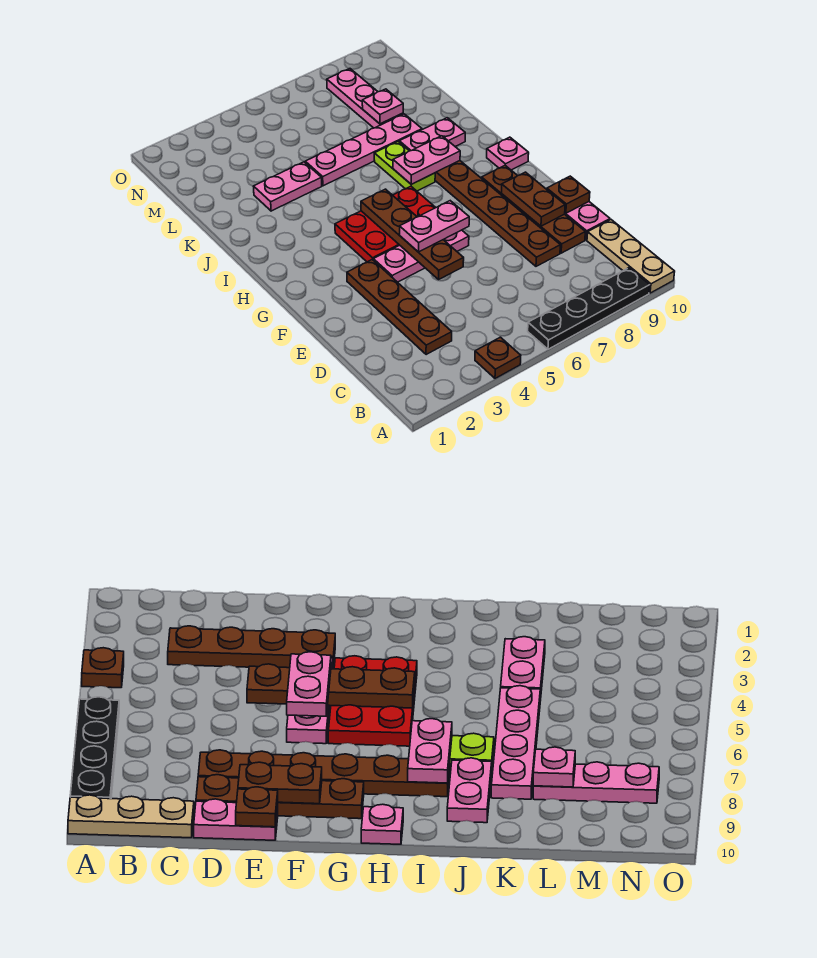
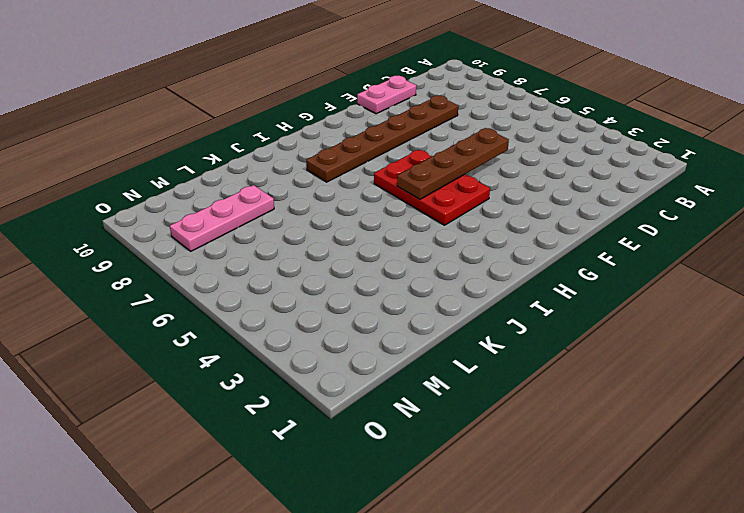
none -> brown 1x1 plate [475,337,521,378]
none -> black 1x4 plate [528,268,650,349]
none -> tan 1x3 plate [587,220,675,293]

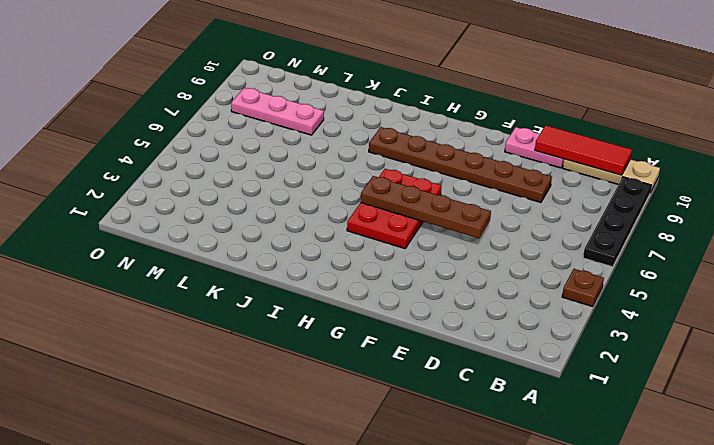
red 1x3 tile [535,125,632,175] -> none
none -> brown 1x4 plate [347,260,452,355]
none -> brown 1x4 plate [482,166,585,253]
none -> pink 1x3 plate [373,230,469,282]

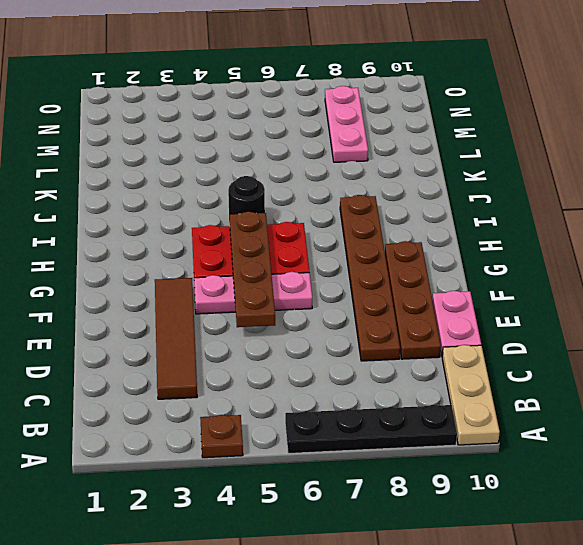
brown 1x4 tile [155,278,197,399] -> brown 1x4 plate [347,260,452,355]
black 1x1 round brick [228,176,265,225] -> none
none -> pink 1x1 plate [487,137,529,170]
none -> lime 1x2 plate [374,142,435,191]
none -> pink 1x2 plate [399,118,465,151]

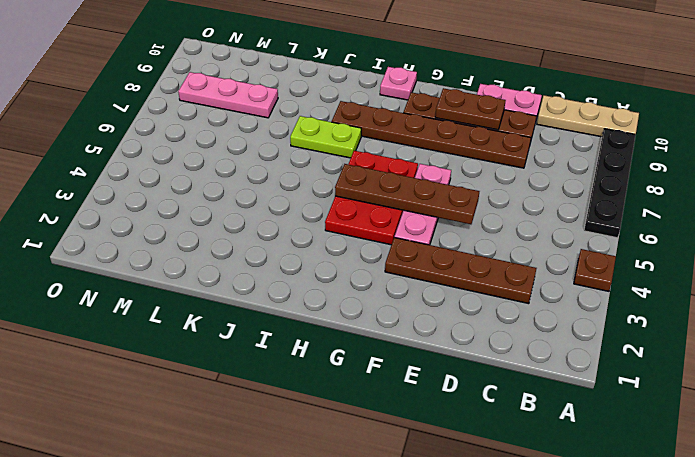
none -> pink 1x2 plate [399,118,465,151]
none -> pink 1x2 plate [253,162,322,211]
none -> pink 1x4 plate [305,114,422,186]

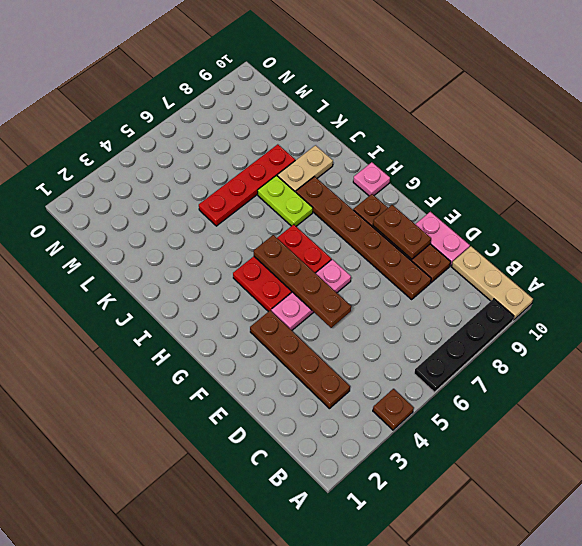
tan 1x2 plate [277,145,333,192] -> pink 1x2 plate [399,118,465,151]
red 1x4 plate [199,144,295,226] -> pink 1x4 plate [305,114,422,186]
none -> pink 1x2 plate [253,162,322,211]
none -> pink 1x3 plate [327,69,403,128]
none -> brown 1x1 plate [547,176,590,213]

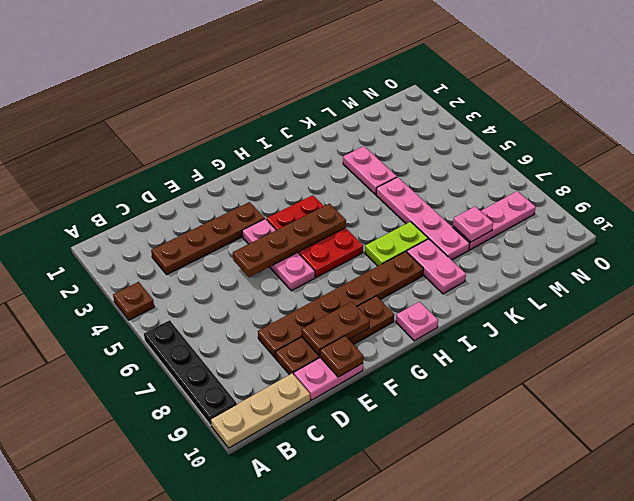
none -> pink 1x2 plate [393,136,460,184]
none -> pink 1x2 plate [400,201,469,252]

